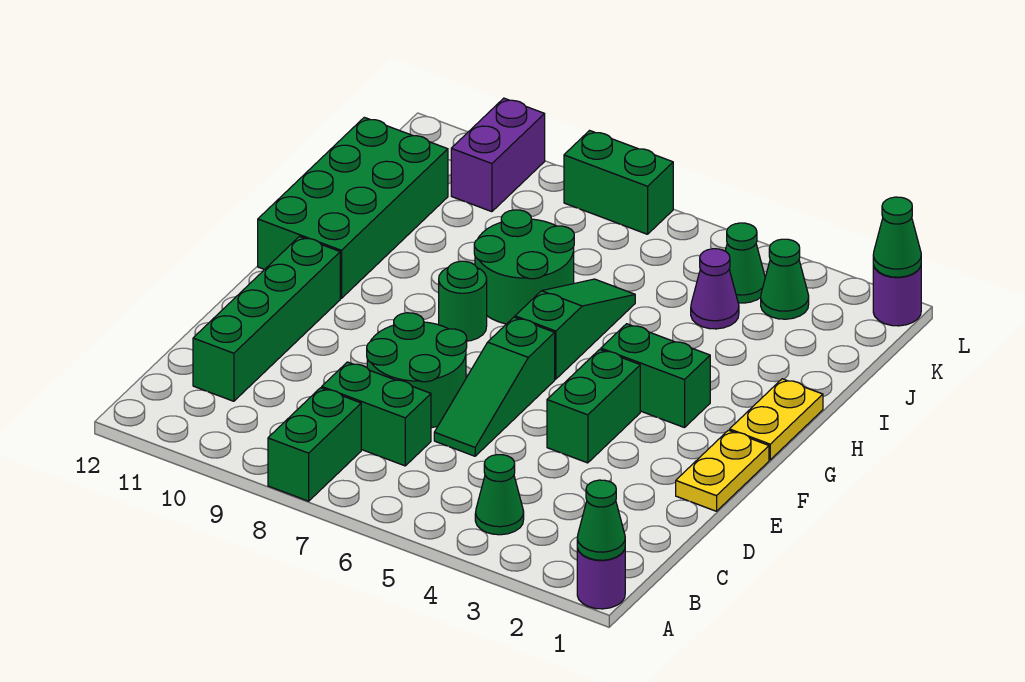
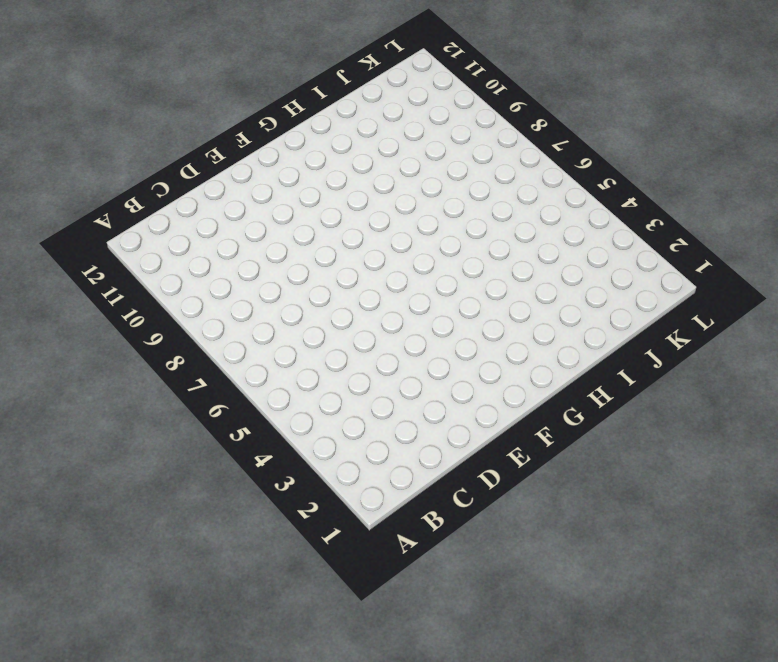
none -> purple 1x1 round brick [577,548,625,609]
none -> green 1x2 brick [268,388,361,501]
none -> green 1x1 cone [475,455,524,535]

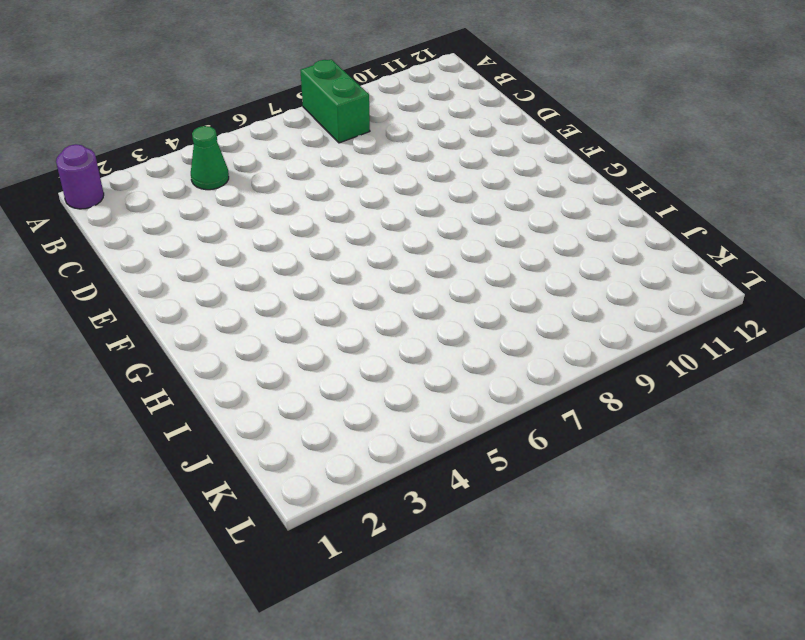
none -> green 1x2 brick [322,362,431,466]
none -> green 1x4 brick [193,236,340,401]
none -> green 1x3 slope [434,317,555,456]

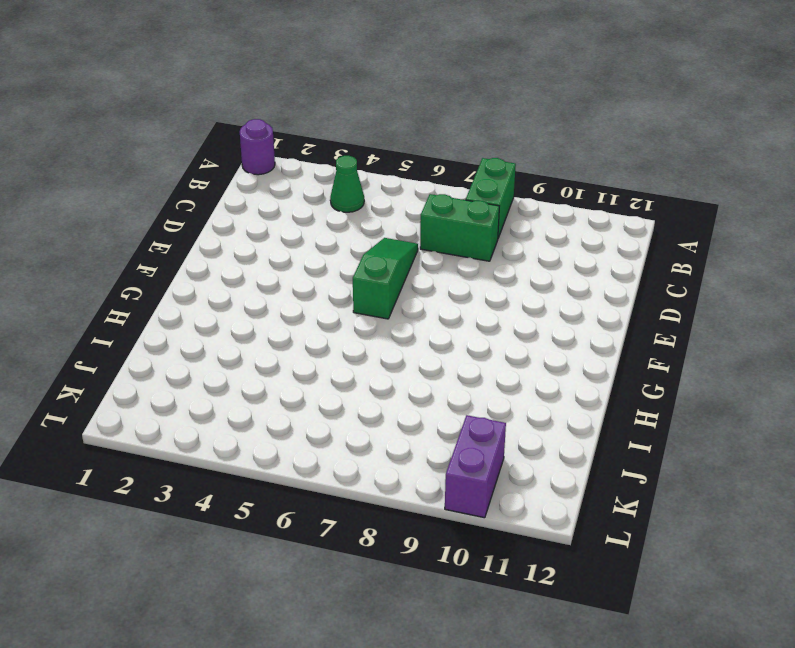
none -> green 1x4 brick [193,236,340,401]
none -> green 2x2 round brick [367,313,467,428]
none -> yellow 1x2 plate [676,430,769,511]

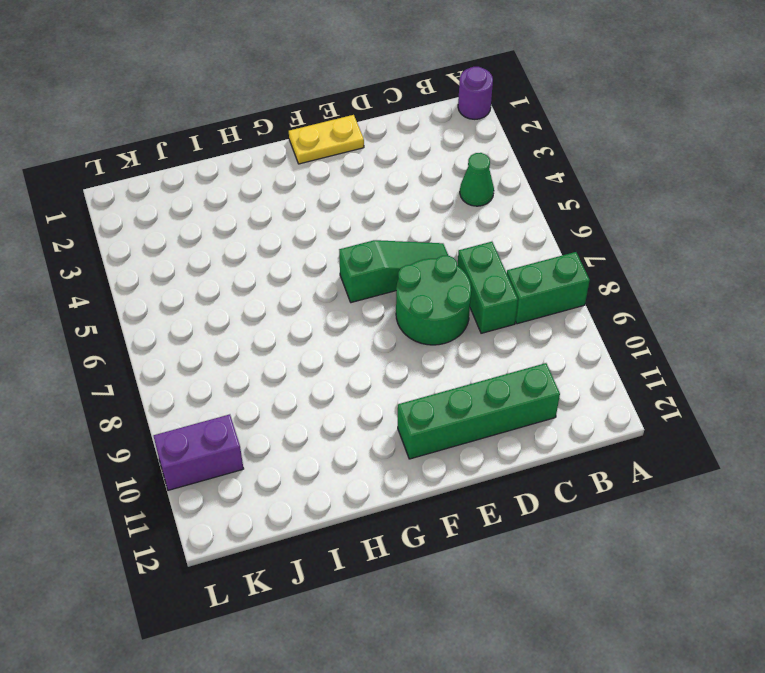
none -> green 1x2 brick [547,349,640,463]
none -> yellow 1x2 plate [730,379,823,460]
none -> green 1x2 brick [601,324,710,428]

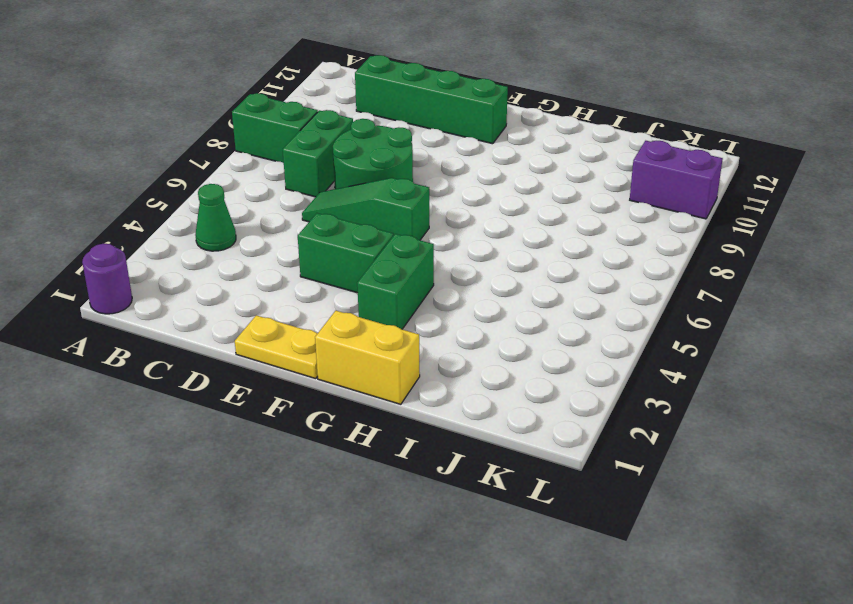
yellow 1x2 brick [315,311,420,404] -> yellow 1x2 plate [730,379,823,460]
none -> green 1x3 slope [515,279,635,379]
none -> green 1x1 round brick [439,261,487,341]
none -> green 2x4 brick [258,117,448,298]

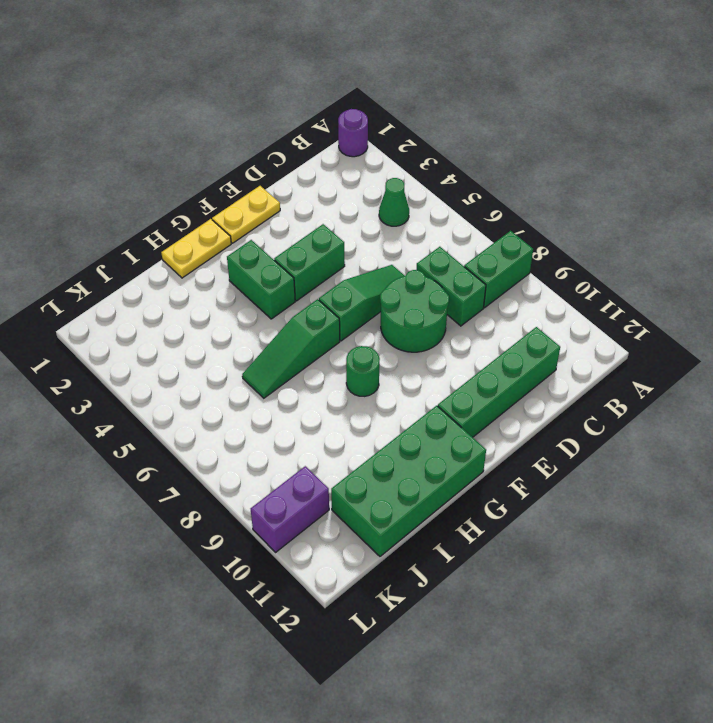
none -> green 2x2 round brick [474,210,574,324]
none -> purple 1x1 cone [691,249,739,329]
none -> green 1x1 cone [761,239,809,319]

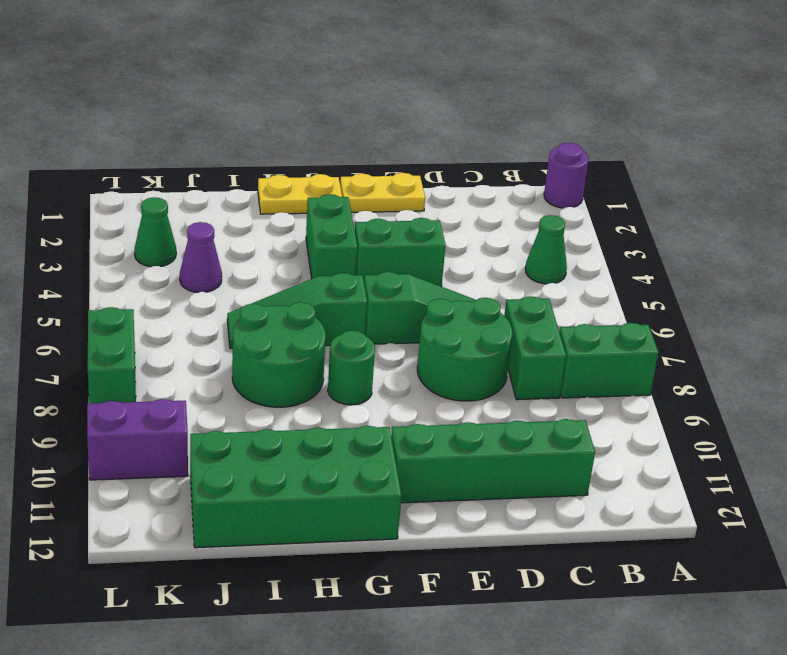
none -> green 1x1 cone [725,223,765,303]
none -> purple 1x1 round brick [873,265,921,326]
none -> green 1x1 cone [577,480,625,560]

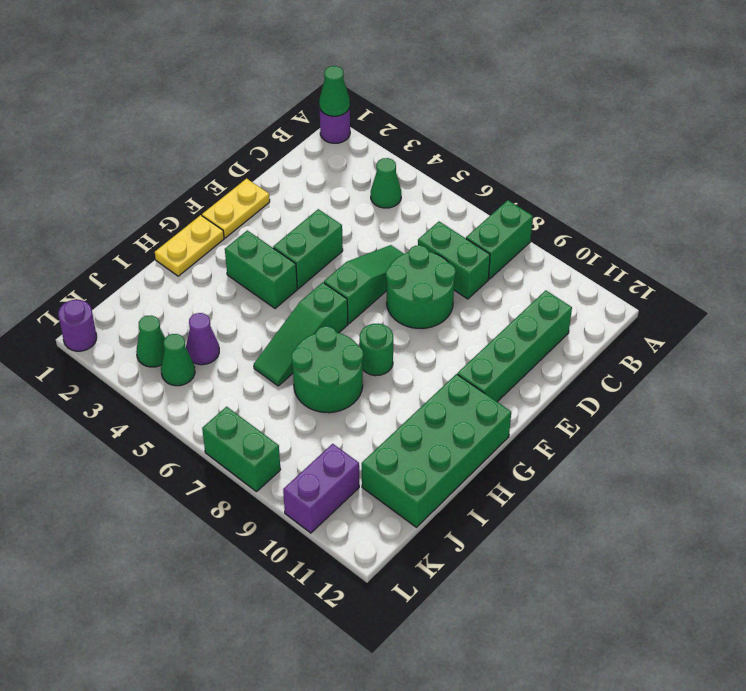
none -> green 1x1 cone [873,197,921,277]

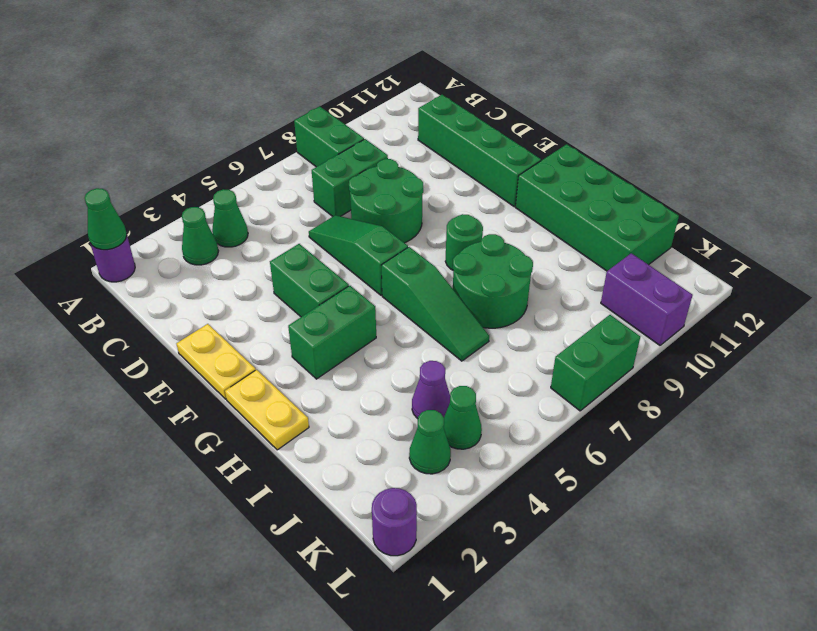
green 1x1 cone [182,207,218,265] -> green 1x1 cone moved to [873,197,921,277]

